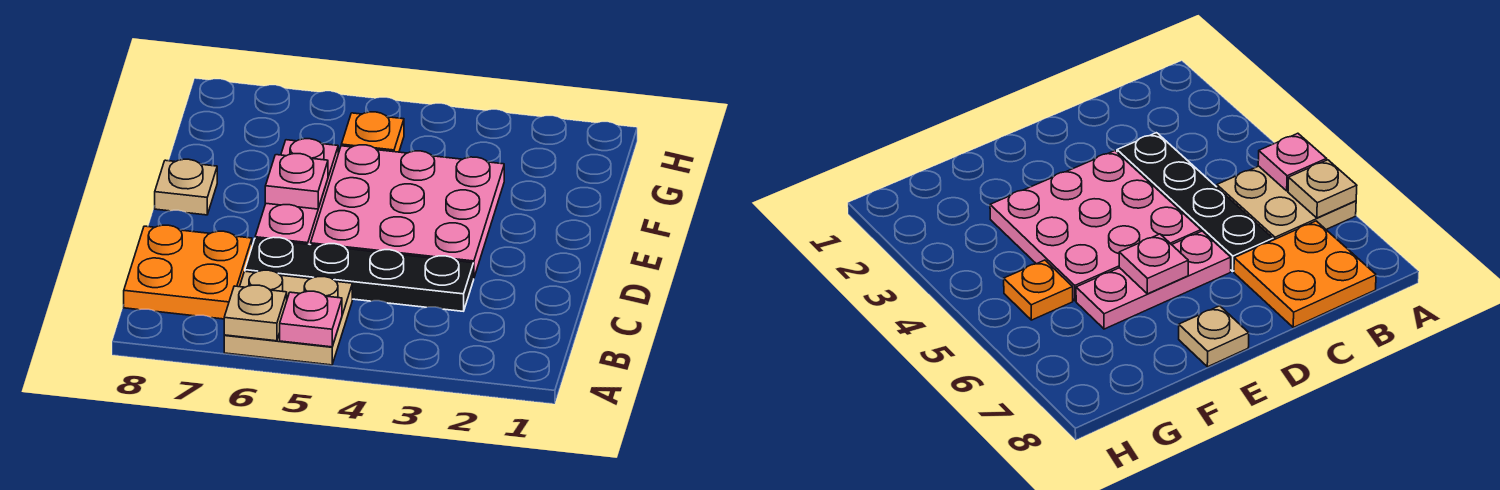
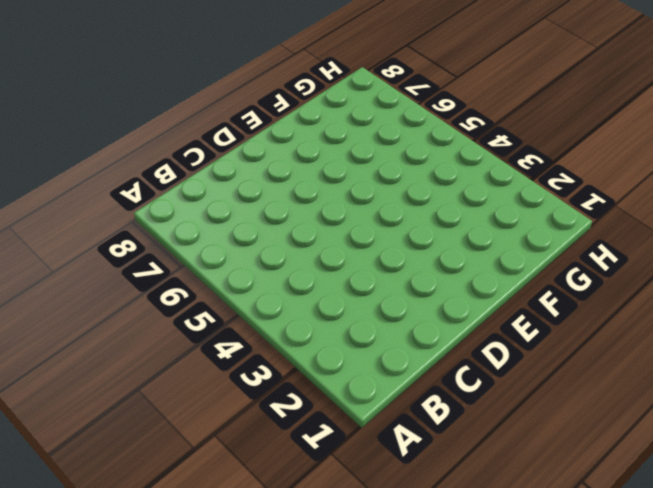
none -> tan 2x2 plate [224,270,352,365]
none -> orange 2x2 plate [124,225,252,319]

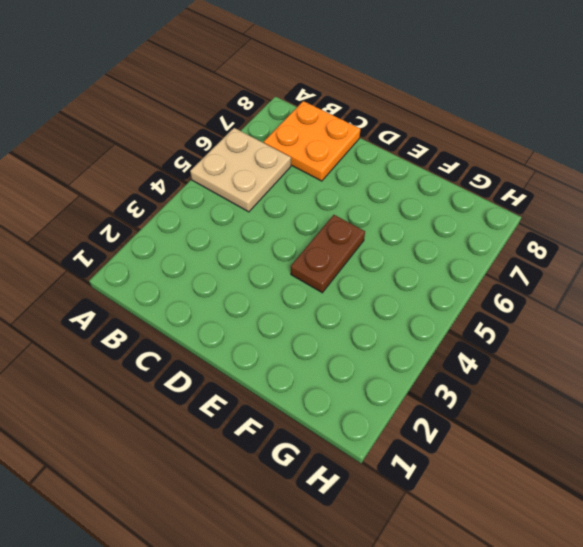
brown 1x2 plate [291,215,365,293] -> pink 3x3 plate [311,145,504,277]
none -> black 1x4 plate [245,237,474,311]
none -> pink 1x3 plate [255,139,338,245]

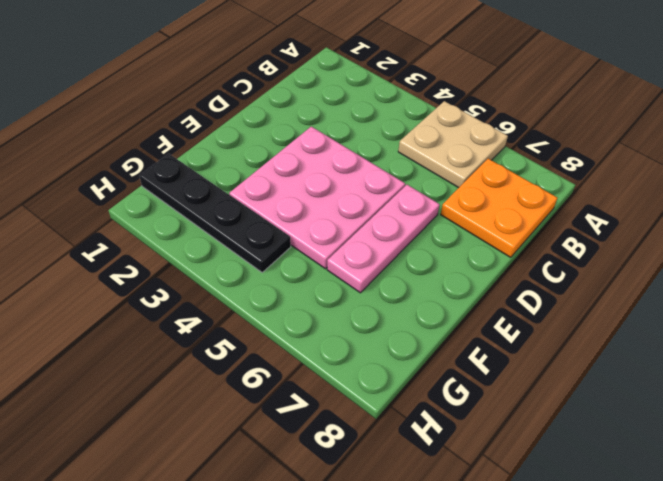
black 1x4 plate [139,154,291,272] -> black 1x4 plate moved to [245,237,474,311]
none -> tan 1x1 plate [155,159,217,215]
none -> orange 1x1 plate [341,112,404,152]

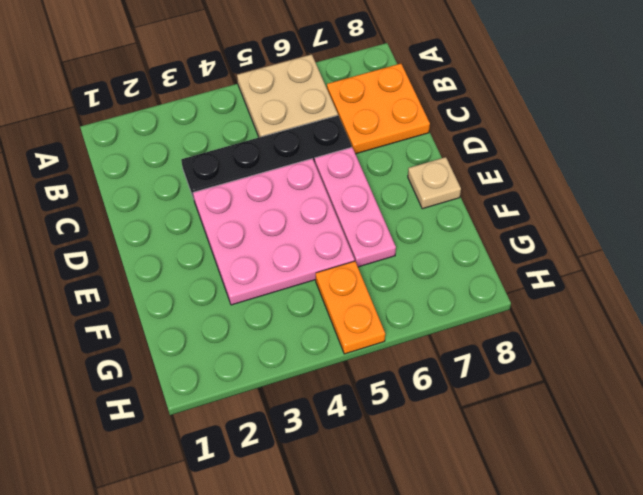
orange 1x2 plate [316,261,385,354] -> orange 1x1 plate [341,112,404,152]
none -> pink 1x1 plate [280,291,342,347]
none -> tan 1x1 plate [224,285,287,341]

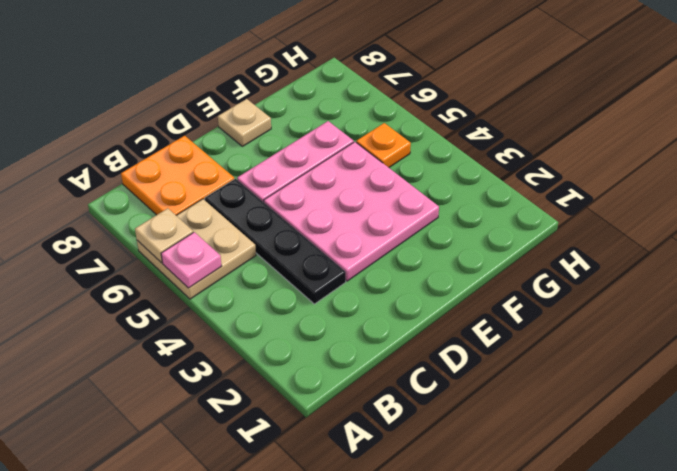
none -> pink 1x1 plate [265,154,328,209]

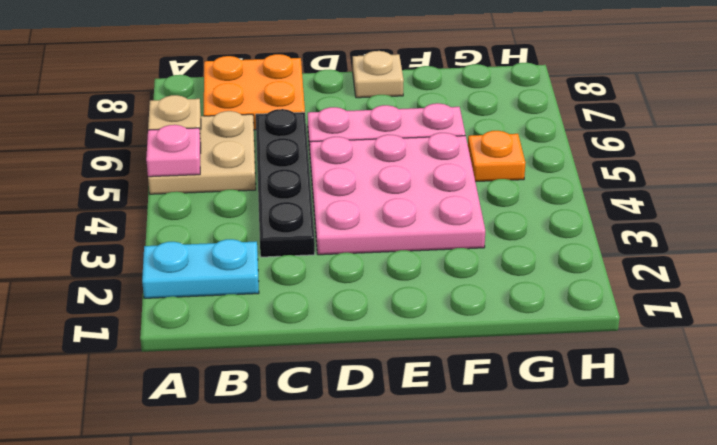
cyan 1x2 plate [142,239,259,298] -> none
none -> pink 1x1 plate [265,154,328,209]

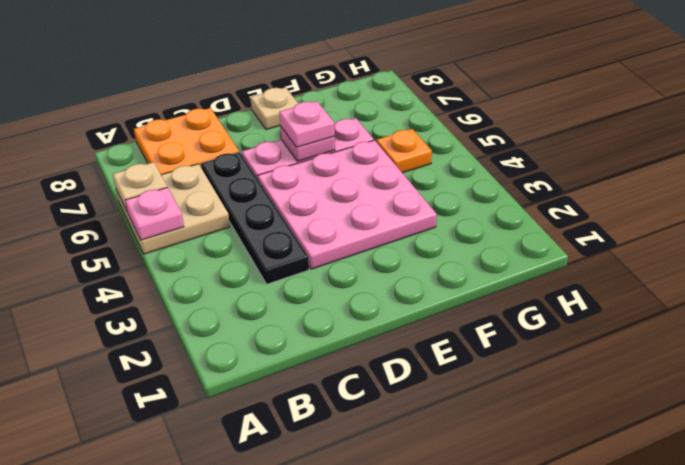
pink 1x1 plate [279,101,335,147] -> none

